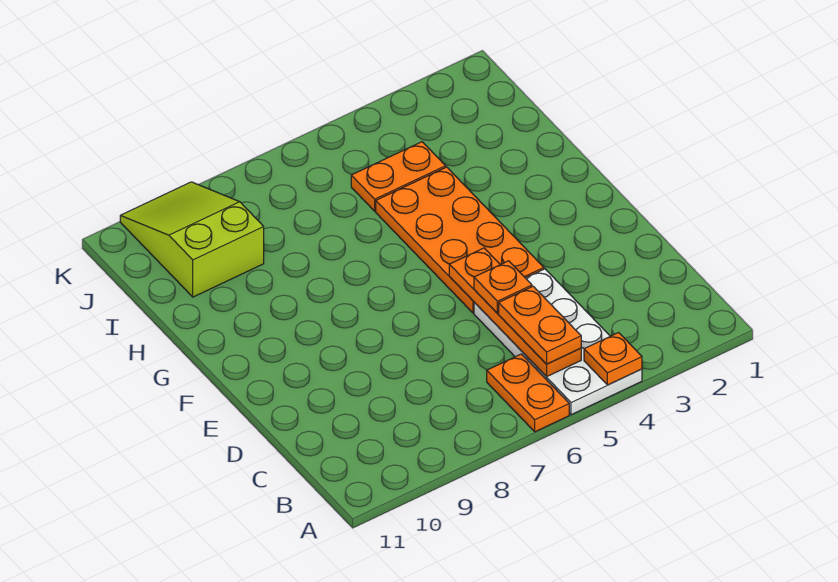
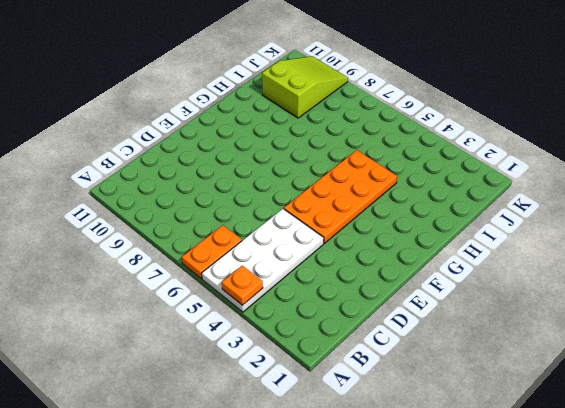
none -> orange 1x2 plate [351,142,446,211]
none -> orange 1x4 plate [449,248,581,376]

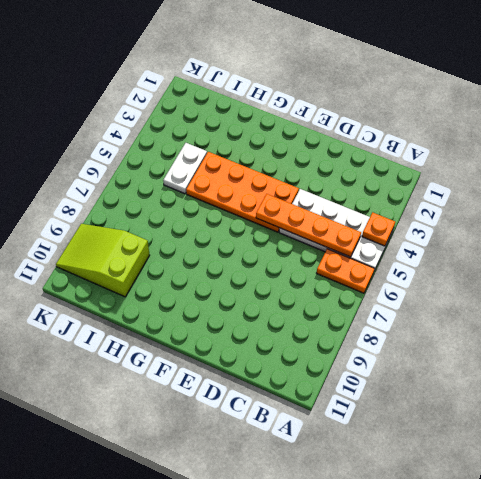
white 1x2 plate [163,143,207,194] -> orange 1x2 plate [351,142,446,211]
none -> orange 1x2 plate [499,286,581,364]
none -> orange 1x1 plate [474,261,532,313]

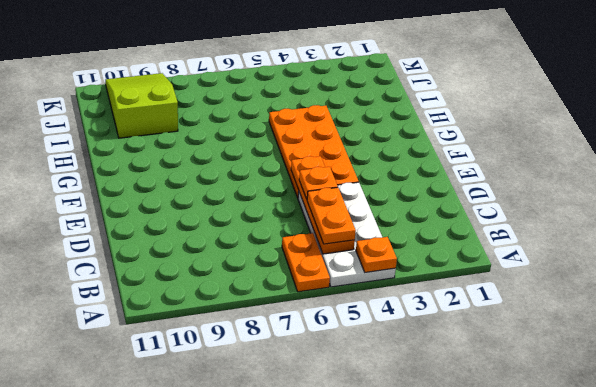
none -> orange 1x2 plate [351,142,446,211]

